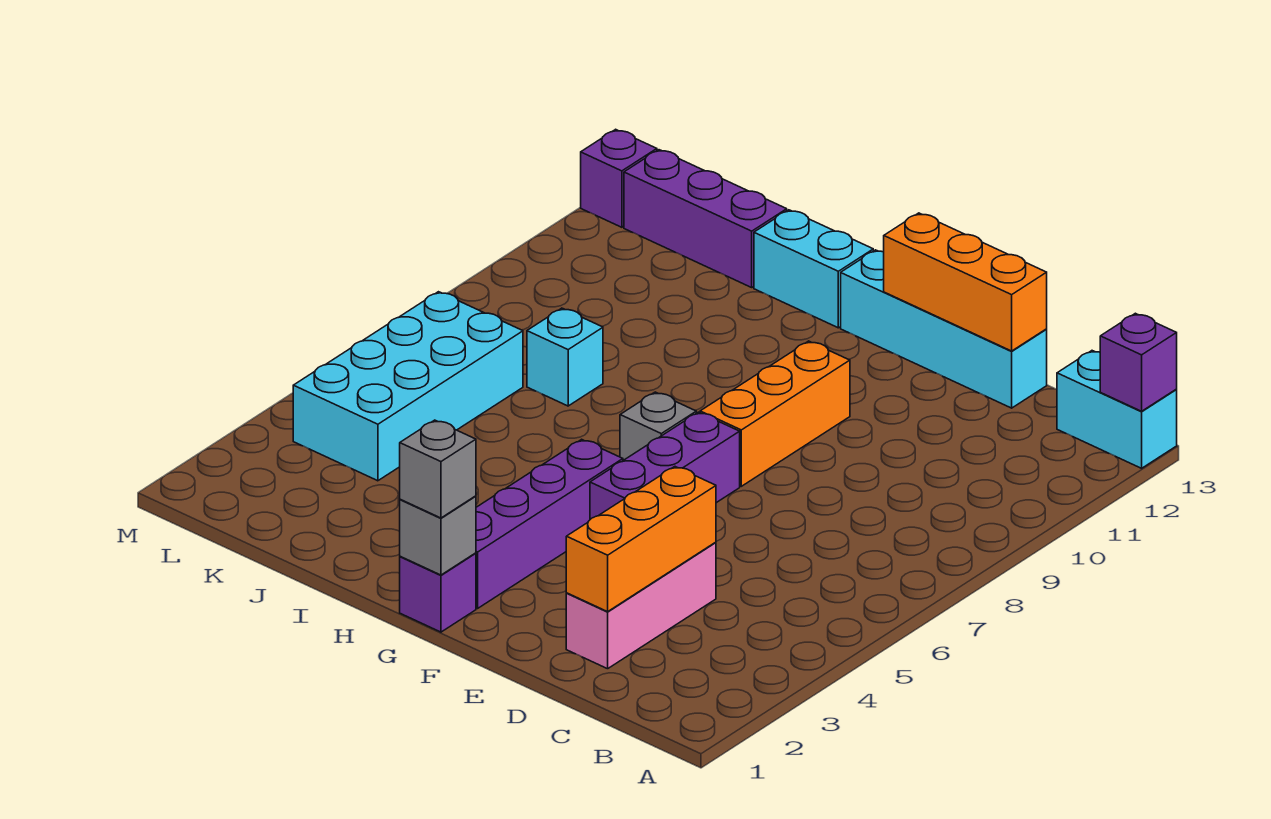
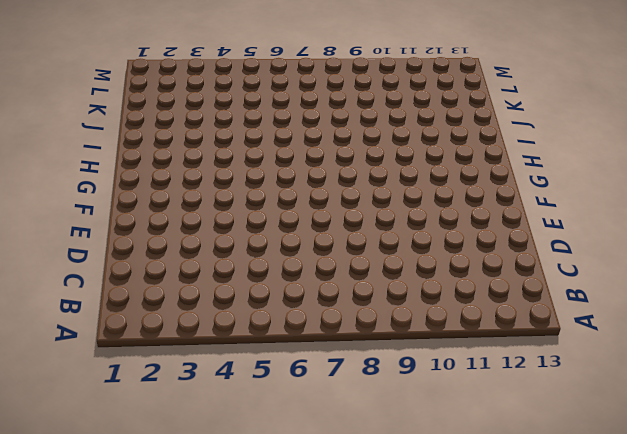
none -> cyan 1x2 brick [1057,351,1177,468]
none -> pink 1x3 brick [566,542,716,669]
none -> cyan 1x4 brick [841,250,1047,408]

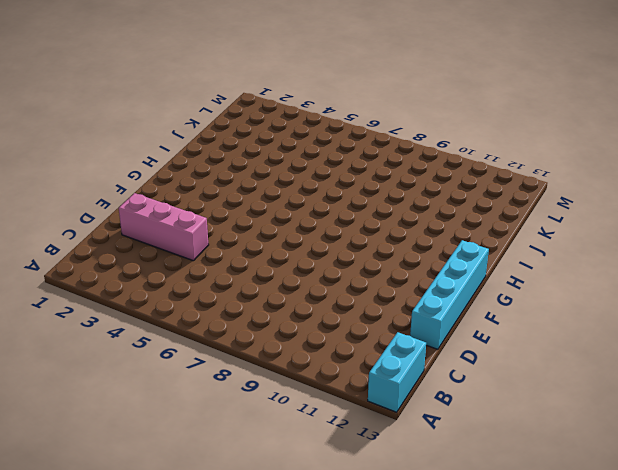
none -> purple 1x3 brick [590,412,740,519]
none -> orange 1x3 brick [700,341,850,486]
none -> purple 1x1 brick [400,553,476,632]

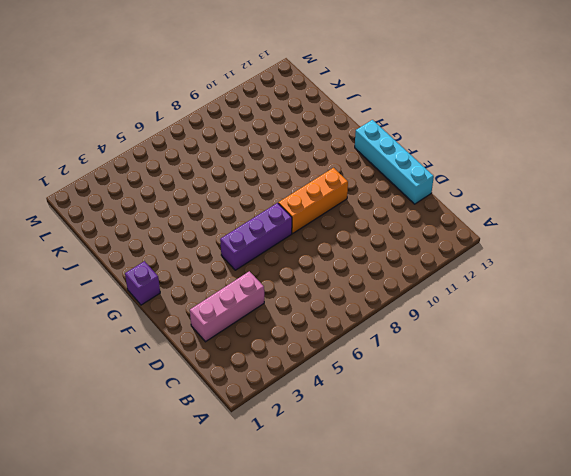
none -> cyan 1x2 brick [1057,351,1177,468]
none -> purple 1x4 brick [476,439,623,608]
none -> grey 1x1 brick [620,392,696,460]

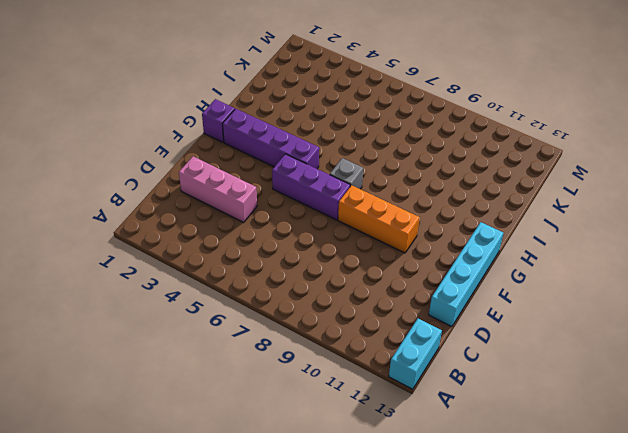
none -> cyan 1x2 brick [754,210,873,328]
none -> cyan 1x1 brick [527,308,603,406]
none -> purple 1x3 brick [624,150,787,287]

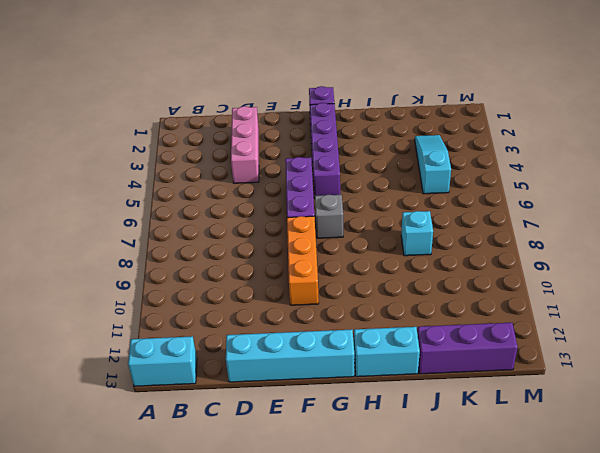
cyan 1x3 slope [415,135,451,194] -> cyan 2x4 brick [293,292,523,481]
none -> purple 1x1 brick [581,129,657,227]
none -> purple 1x1 brick [1100,313,1177,411]
none -> orange 1x3 brick [566,467,716,612]

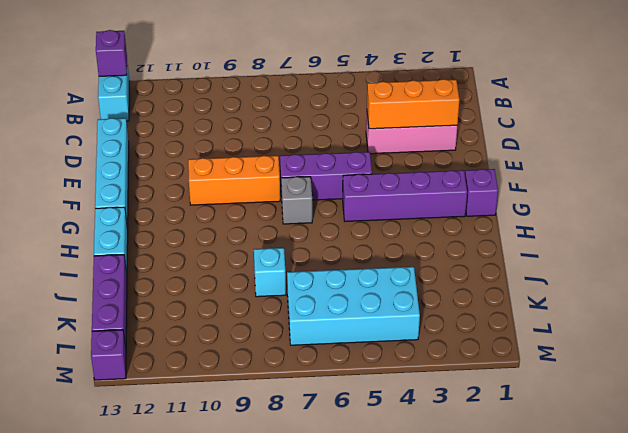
none -> orange 1x3 brick [884,213,1047,351]
none -> grey 1x1 brick [400,496,476,575]
none -> grey 1x1 brick [400,420,476,518]

